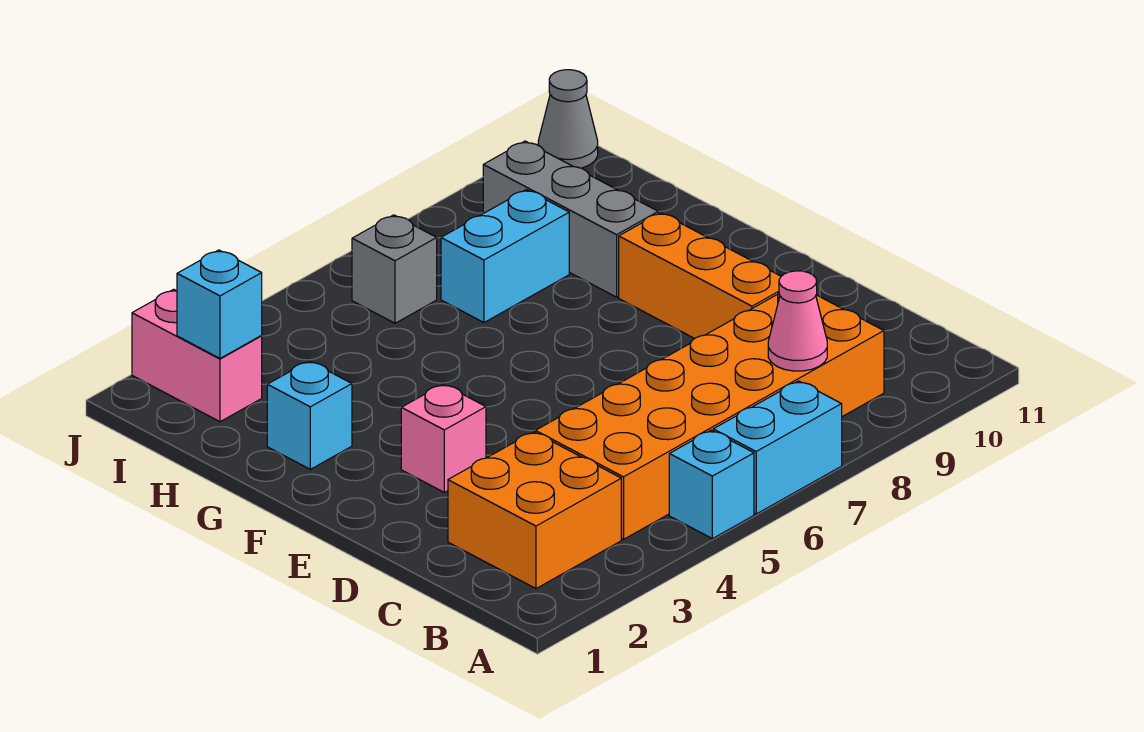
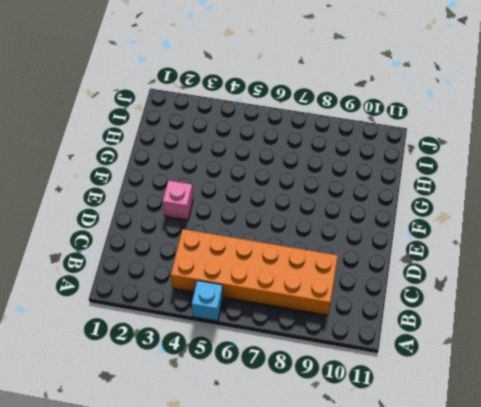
none -> cyan 1x2 brick [713,381,842,514]
none -> orange 2x2 brick [448,432,621,589]
none -> orange 1x3 brick [619,213,781,339]

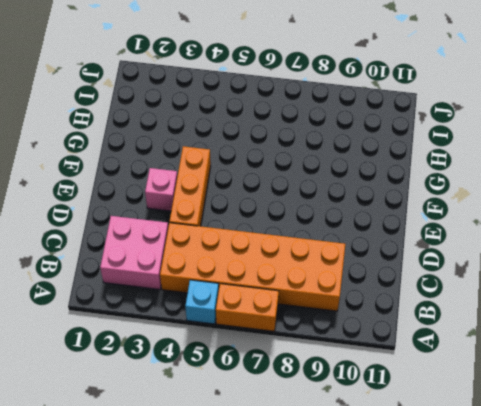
orange 1x2 brick [216,284,279,331] -> cyan 1x2 brick [713,381,842,514]
pink 2x2 brick [100,216,168,289] -> orange 2x2 brick [448,432,621,589]
orange 1x3 brick [170,146,211,226] -> orange 1x3 brick moved to [619,213,781,339]
none -> cyan 1x1 brick [267,361,352,469]
none -> grey 1x3 brick [483,141,658,297]
none -> cyan 1x2 brick [441,190,569,323]

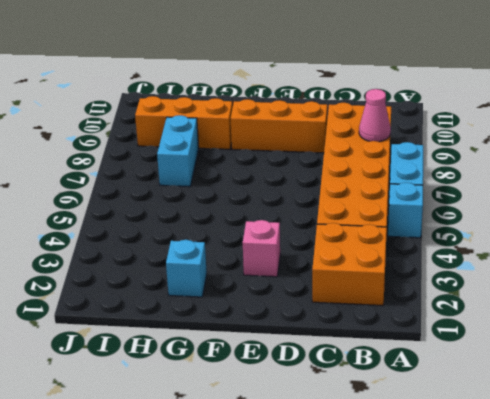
orange 1x3 brick [135,96,233,149] -> grey 1x3 brick [483,141,658,297]
none -> pink 1x2 brick [132,289,262,422]
none -> grey 1x1 brick [352,215,437,323]
none -> grey 1x1 cone [538,70,598,168]

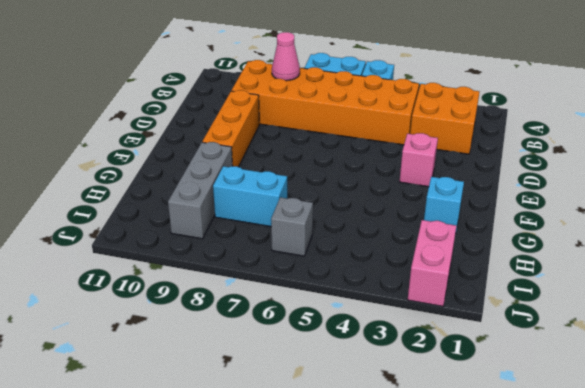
none -> grey 1x1 cone [538,70,598,168]
none -> cyan 1x1 brick [177,250,262,358]

